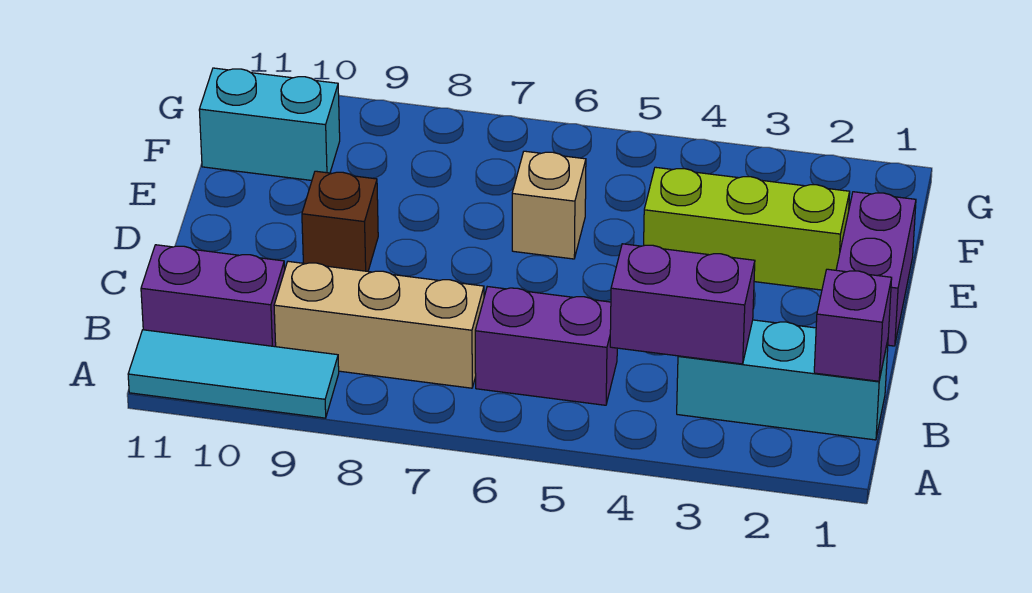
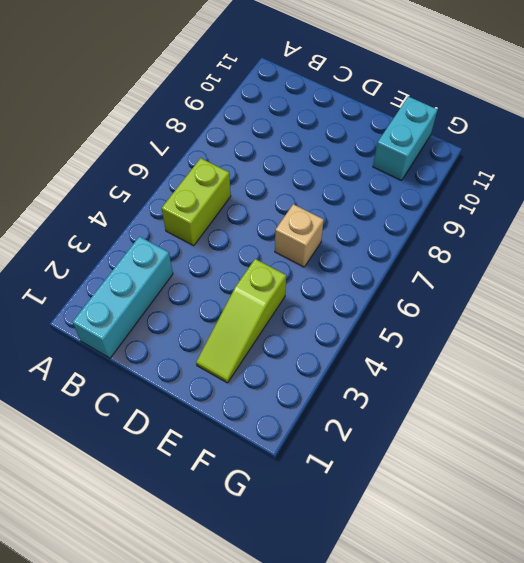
lime 1x2 brick [162,158,231,246] -> purple 1x2 brick [475,287,617,405]
lime 1x3 slope [196,259,286,383] -> lime 1x3 brick [644,167,850,290]
none -> cyan 1x3 tile [128,330,339,418]
none -> tan 1x3 brick [274,261,484,388]
none -> purple 1x2 brick [141,245,285,347]

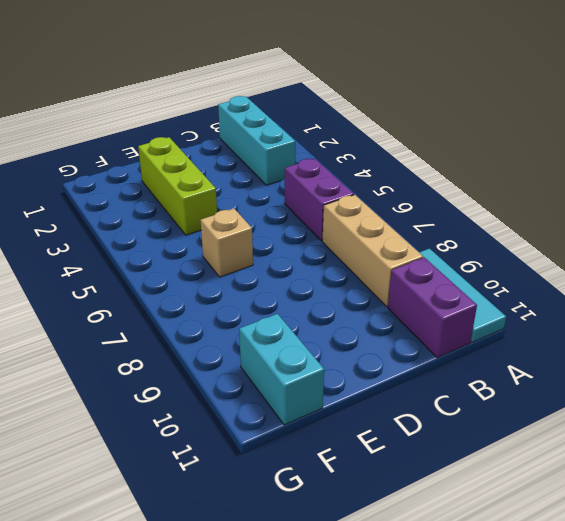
none -> purple 1x2 brick [836,192,916,346]
none -> brown 1x1 brick [302,171,378,271]
none -> purple 1x1 brick [814,269,892,381]

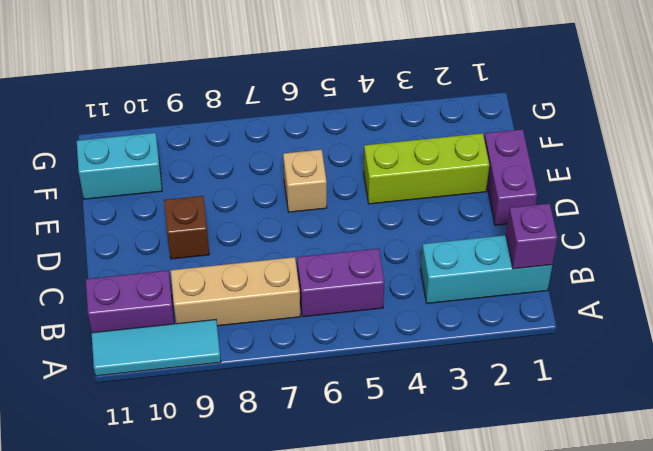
none -> purple 1x2 brick [610,244,755,364]

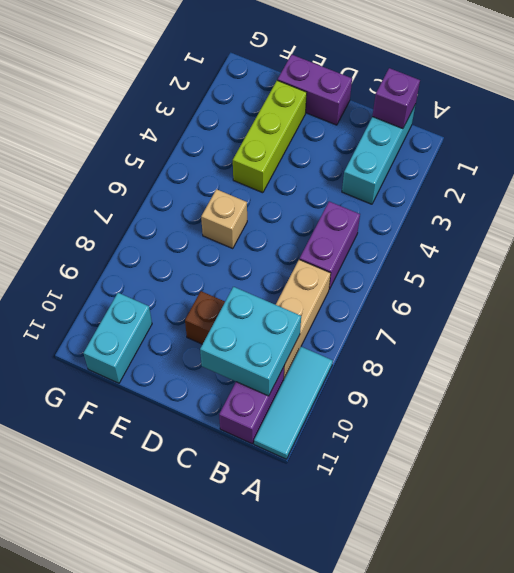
cyan 2x2 brick [200,287,301,396] -> none
none -> purple 1x2 brick [610,244,755,364]

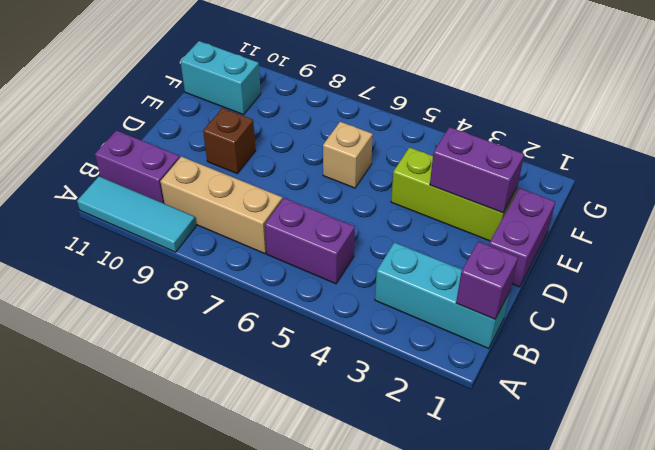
purple 1x2 brick [430,127,524,213] -> purple 1x2 brick moved to [610,244,755,364]

